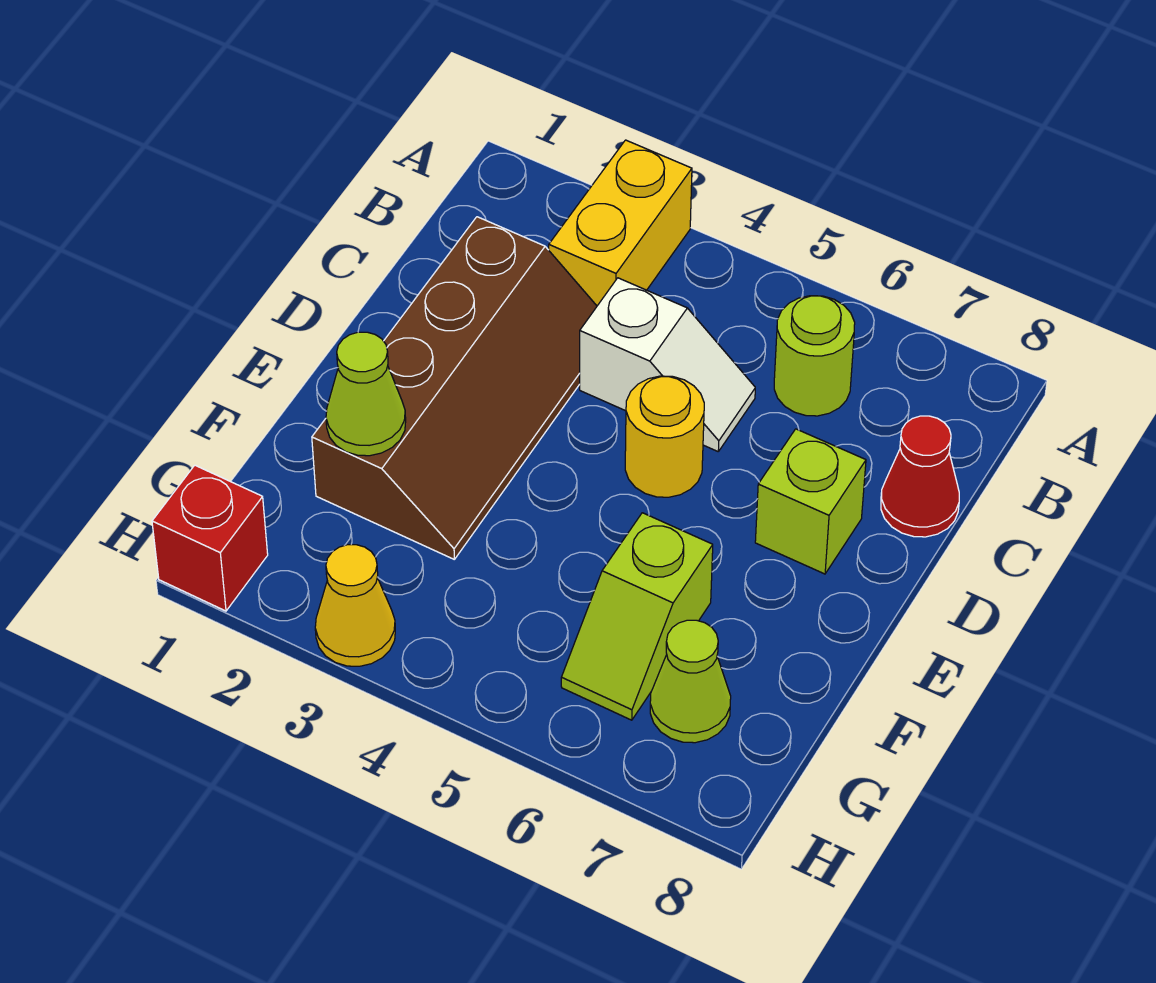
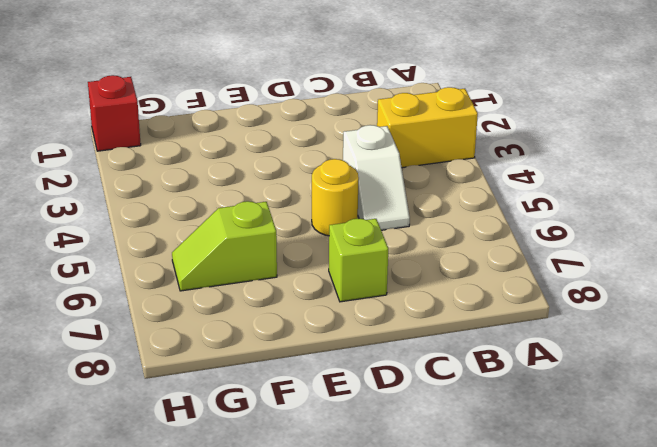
none -> lime 1x1 round brick [774,296,855,416]
none -> brown 2x4 slope [312,217,597,559]
none -> red 1x1 cone [881,416,959,537]

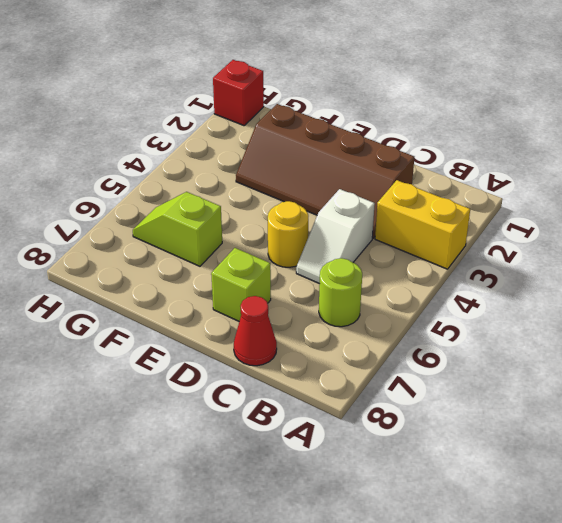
none -> lime 1x1 cone [650,620,731,743]
none -> yellow 1x1 cone [315,545,395,666]
none -> lime 1x1 cone [326,332,406,456]

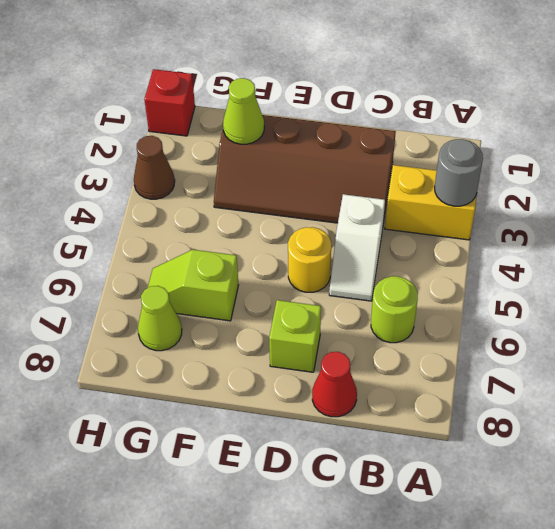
grey 1x1 round brick [435,139,483,206] -> none
brown 1x1 cone [134,136,175,199] -> yellow 1x1 cone [315,545,395,666]

